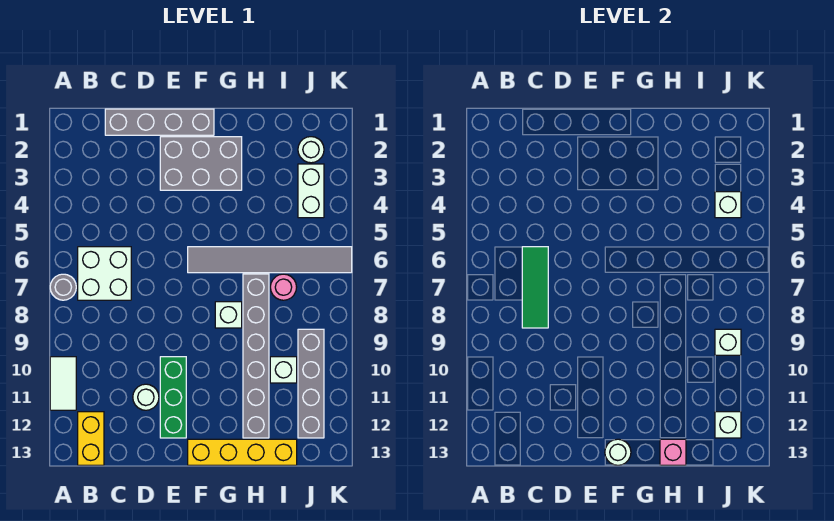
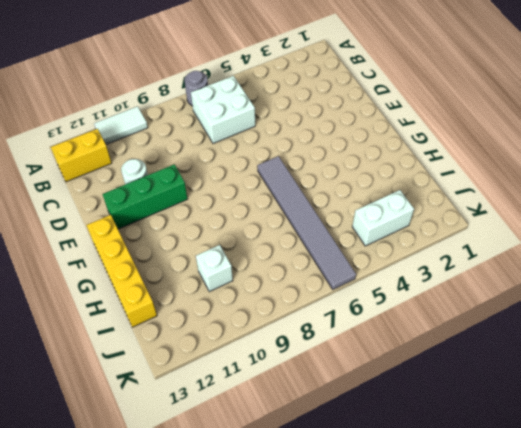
none -> grey 1x4 brick [105,109,214,135]
none -> grey 2x3 brick [160,137,242,190]
none -> white 1x1 brick [215,302,242,328]

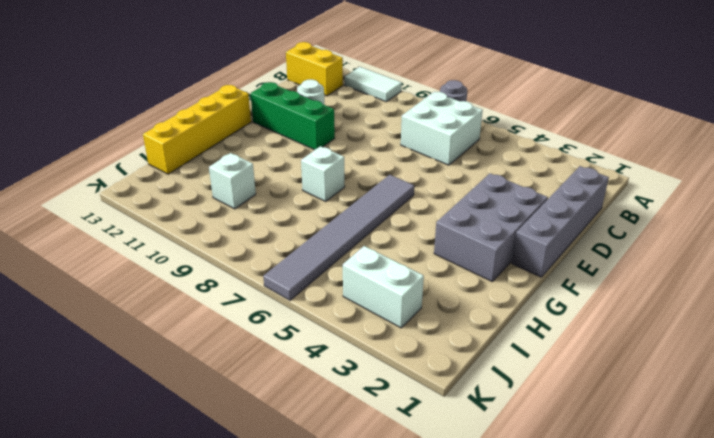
none -> grey 1x6 brick [243,274,269,438]
none -> pink 1x1 round brick [270,274,297,300]
none -> white 1x1 round brick [298,137,324,163]

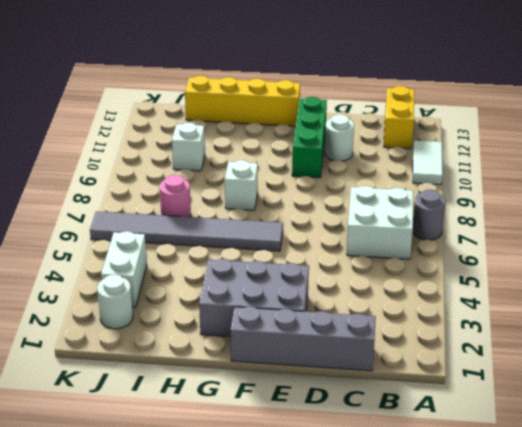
none -> grey 1x6 brick [243,274,269,438]
none -> grey 1x4 brick [298,329,324,438]
none -> green 1x3 tile [522,247,548,328]

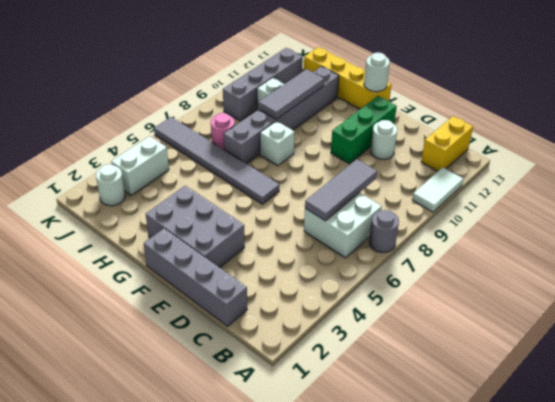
grey 1x3 tile [305,159,377,221] -> green 1x3 tile [522,247,548,328]
grey 1x3 tile [259,69,324,119] -> none
none -> pink 1x1 brick [660,439,686,465]
none -> white 1x1 brick [715,192,741,218]
none -> white 1x1 brick [715,329,741,355]

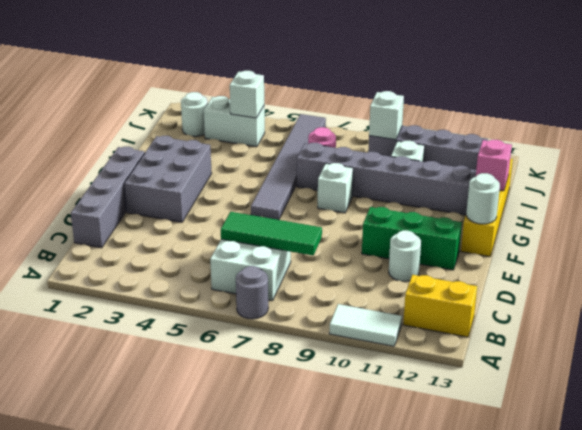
none -> white 1x1 brick [715,412,741,438]

